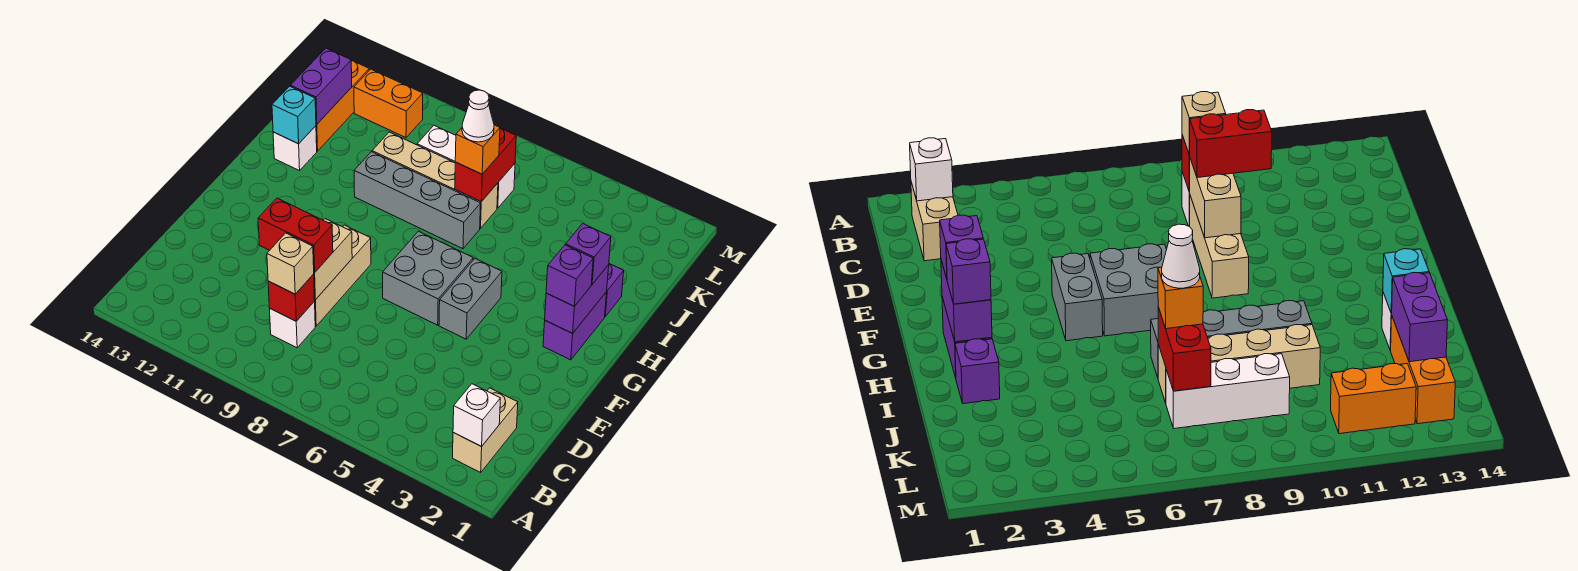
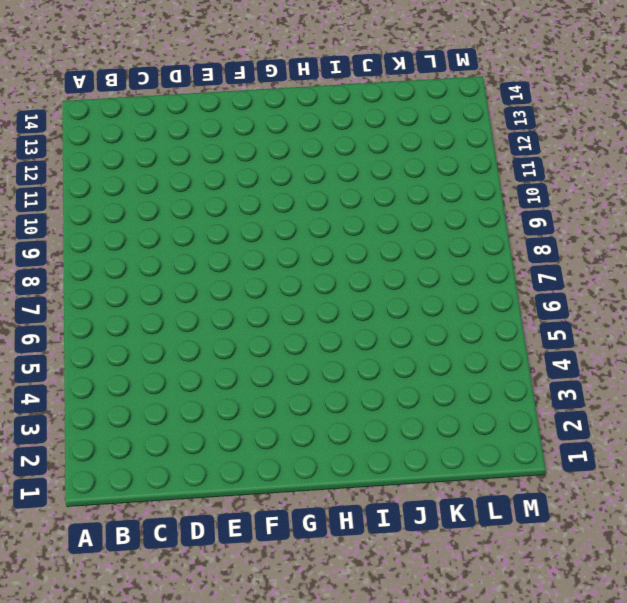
none -> tan 1x2 brick [453,388,518,472]
none -> white 1x1 brick [269,301,315,348]
none -> tan 1x3 brick [315,225,371,326]

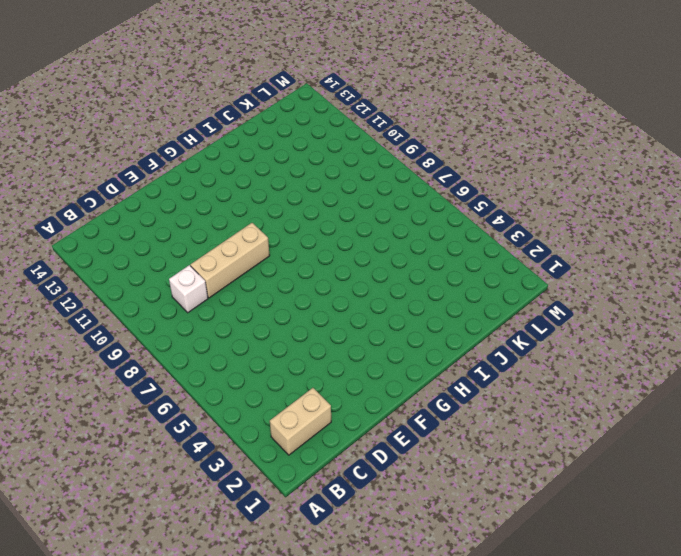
none -> grey 1x2 brick [439,259,502,339]
none -> grey 2x2 brick [383,231,473,325]
none -> purple 1x2 brick [543,292,607,360]

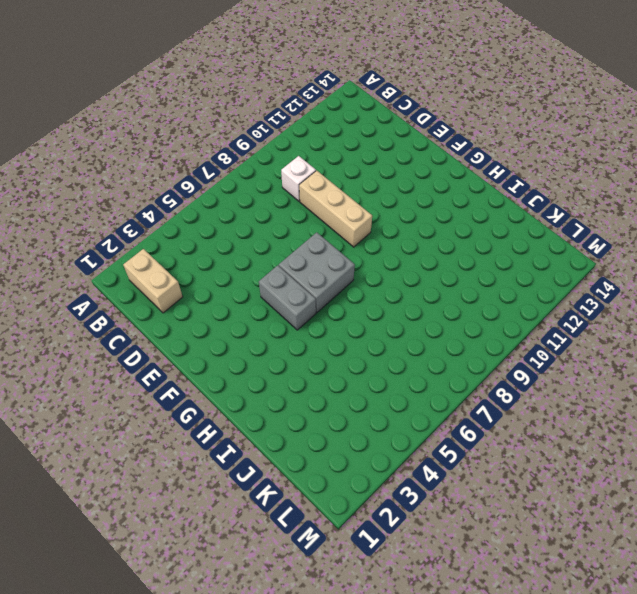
none -> purple 1x2 brick [543,292,607,360]
none -> purple 1x1 brick [605,264,624,316]
none -> grey 1x4 brick [354,152,481,249]

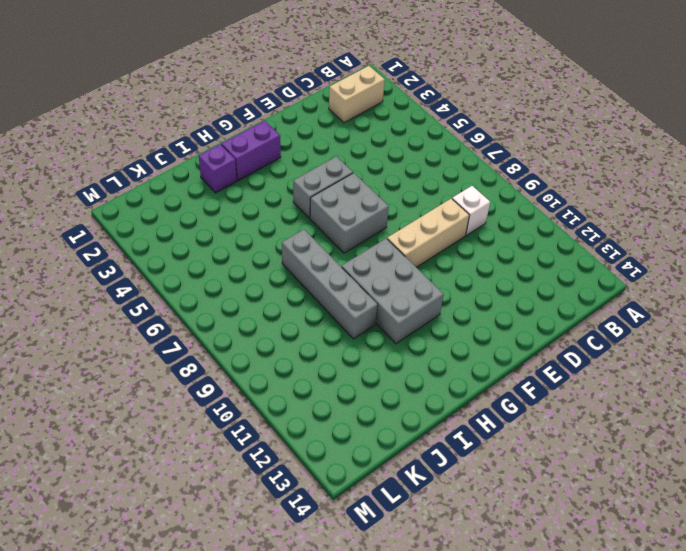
grey 2x3 brick [342,238,444,344] -> none
none -> white 1x1 brick [273,126,317,171]
none -> tan 1x4 brick [372,132,498,228]
none -> orange 1x3 brick [316,61,369,151]

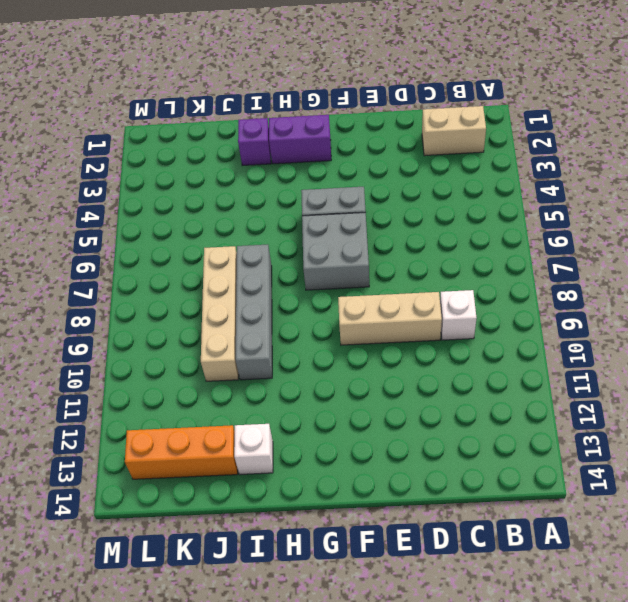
none -> white 1x3 brick [417,126,515,208]
none -> orange 1x2 brick [354,69,423,138]
none -> white 1x1 brick [453,384,500,446]

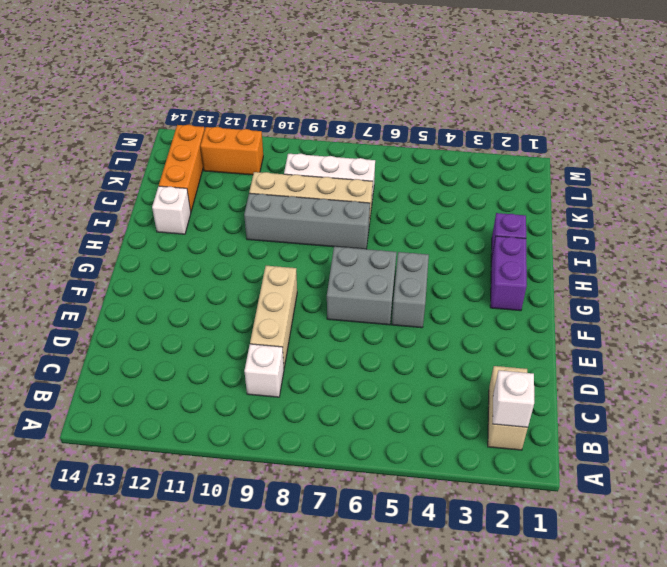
none -> red 1x1 brick [268,274,315,321]
none -> tan 1x2 brick [314,219,352,300]
none -> purple 1x2 brick [545,265,609,333]

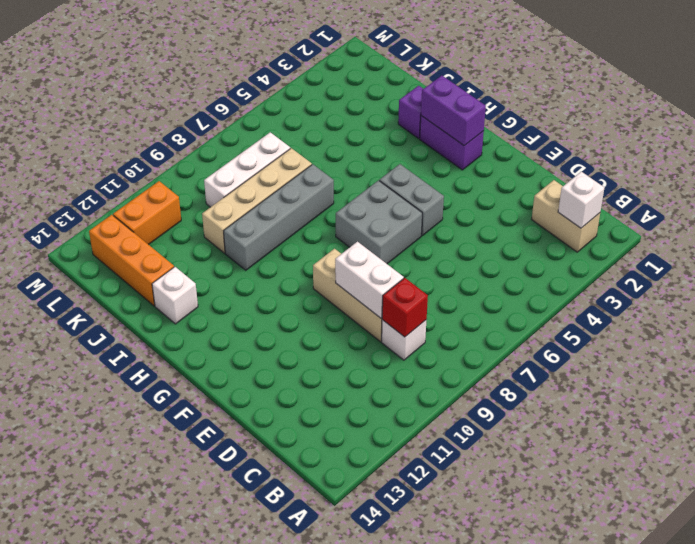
white 1x2 brick [335,242,404,318] -> tan 1x2 brick [314,219,352,300]
none -> cyan 1x1 brick [272,86,316,144]
none -> red 1x2 brick [455,128,516,202]
none -> purple 1x2 brick [290,48,352,124]

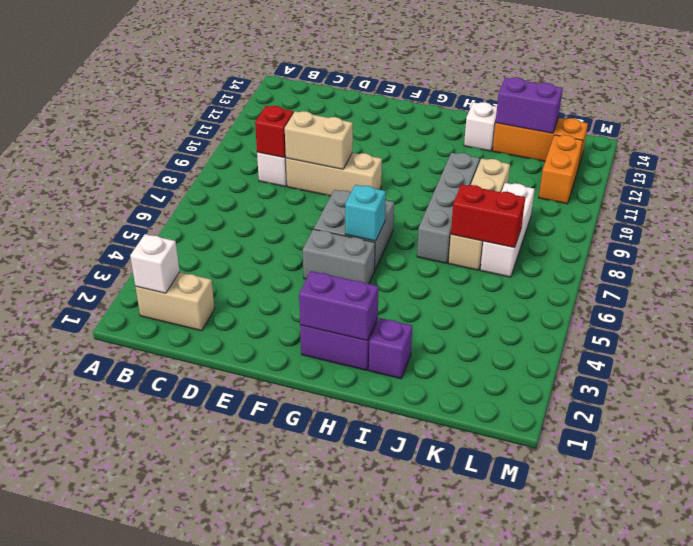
cyan 1x1 brick [345,185,386,241] -> cyan 1x1 brick moved to [272,86,316,144]
none -> tan 1x1 brick [267,233,314,294]
none -> red 1x2 brick [258,198,333,273]
none -> purple 1x1 brick [546,245,593,306]

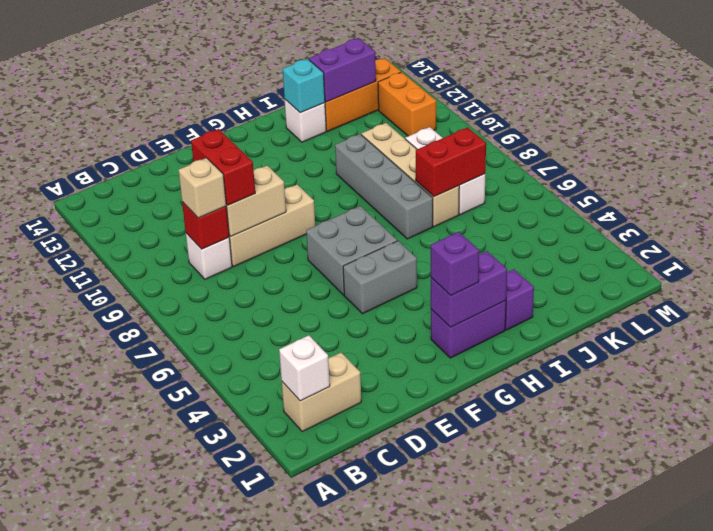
none -> purple 1x1 brick [566,224,611,284]
none -> orange 1x1 brick [455,125,500,174]
none -> white 1x1 cone [462,90,494,142]

